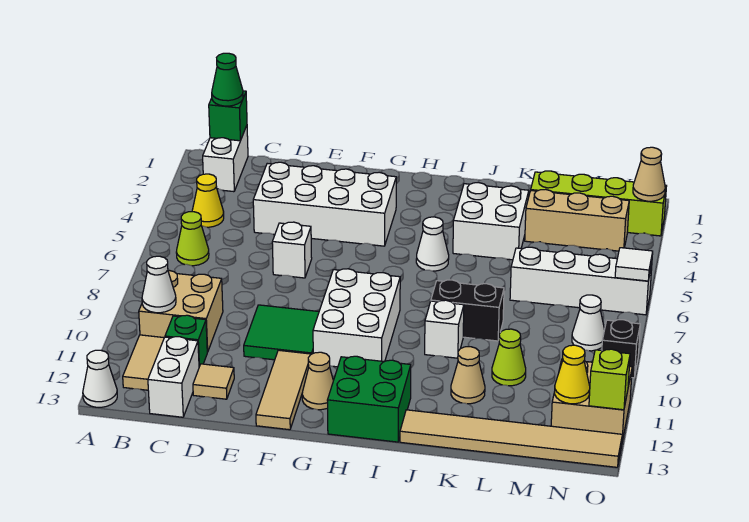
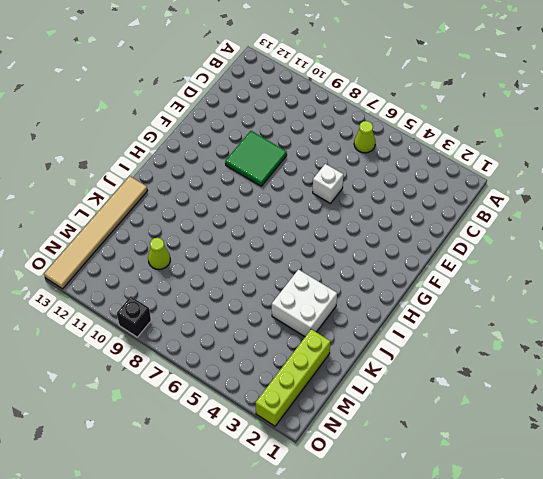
none -> white 1x1 cone [83,350,117,407]
none -> white 1x2 brick [203,126,248,192]
none -> yellow 1x1 cone [192,174,224,227]
none -> tan 2x2 brick [139,271,223,352]

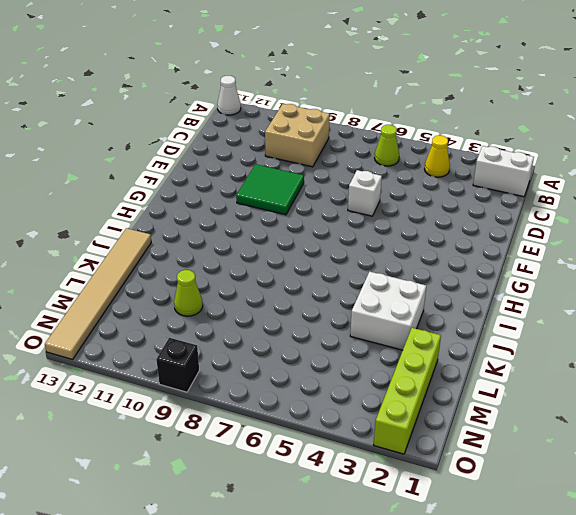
none -> tan 1x2 tile [123,335,164,390]
none -> green 1x1 brick [165,315,207,366]
none -> white 1x2 brick [148,337,199,417]
none -> white 2x4 brick [253,162,396,246]

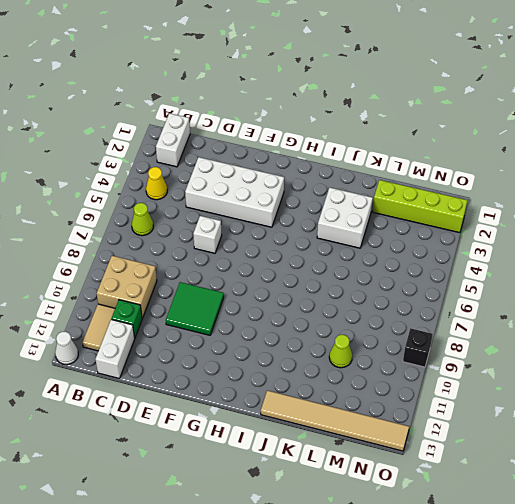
none -> tan 1x1 tile [193,364,234,399]
none -> tan 1x3 tile [256,350,311,430]
none -> white 2x3 brick [313,269,400,367]
none -> tan 1x1 cone [302,352,333,410]

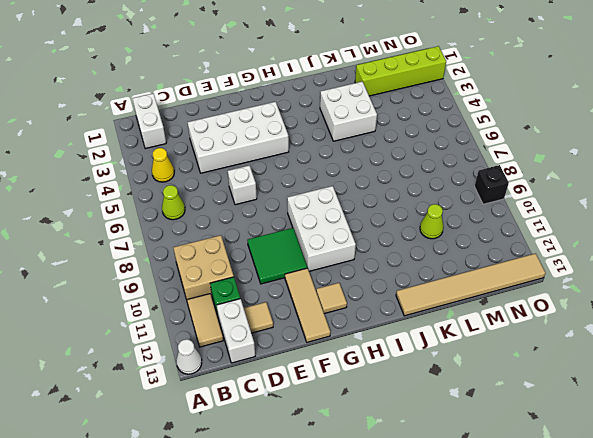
tan 1x1 tile [316,283,347,314] -> tan 1x1 cone [302,352,333,410]
none -> green 2x2 brick [327,356,411,442]
none -> white 1x1 cone [416,217,449,271]
none -> black 1x2 brick [431,280,504,341]
none -> white 1x1 brick [425,300,464,358]

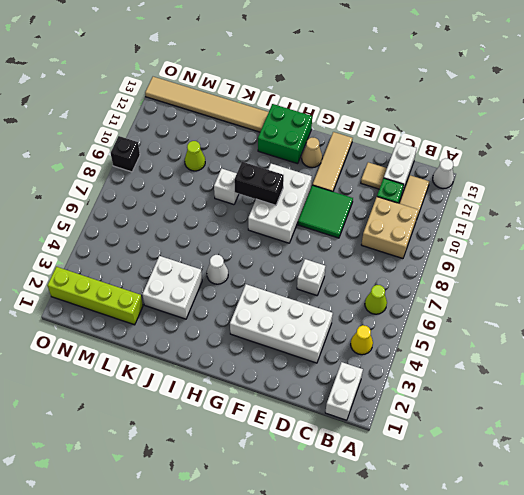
black 1x2 brick [234,162,284,205] -> black 1x2 brick moved to [431,280,504,341]
none -> tan 1x1 cone [451,347,485,404]
none -> tan 1x3 brick [525,189,629,251]
none -> white 1x4 brick [510,247,652,315]
none -> white 1x1 cone [572,295,605,351]

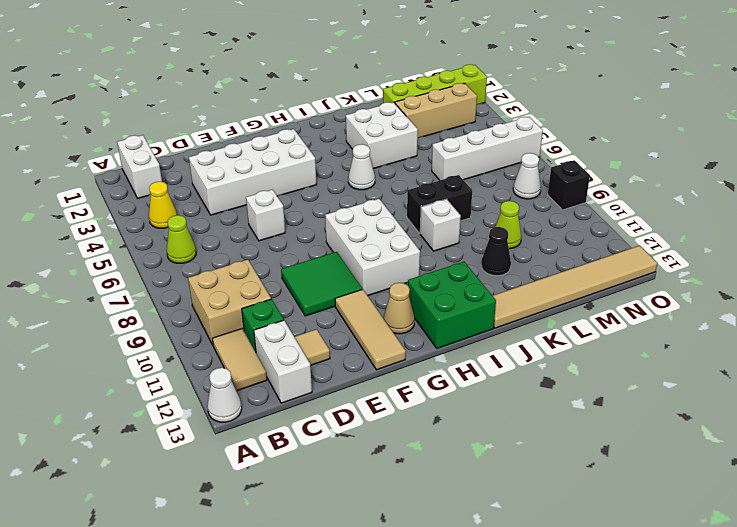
black 1x1 cone [481,227,511,276] -> tan 1x1 cone [451,347,485,404]
none -> tan 2x2 brick [551,359,632,442]
none -> green 1x1 brick [209,91,247,141]
none -> white 1x1 cone [142,256,176,313]
none -> yellow 1x1 cone [555,345,590,404]

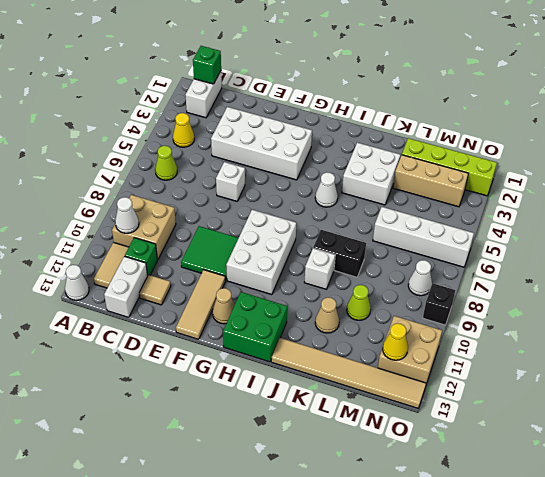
none -> tan 1x1 cone [633,147,665,201]
none -> white 1x1 tile [615,248,653,281]
none -> lime 1x1 brick [589,349,630,410]
none -> green 1x1 cone [212,53,243,106]

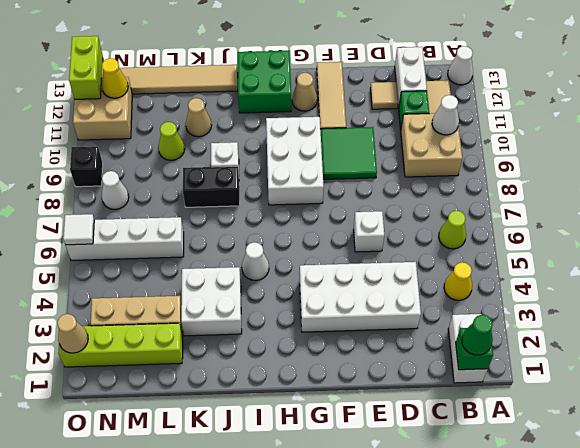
lime 1x2 brick [69,36,103,99] -> lime 1x1 brick [589,349,630,410]

